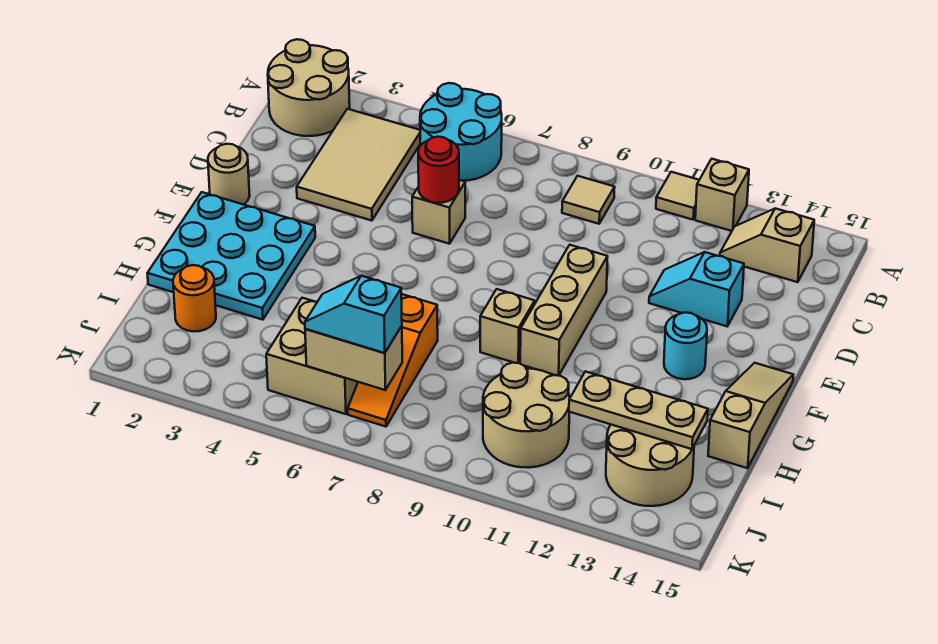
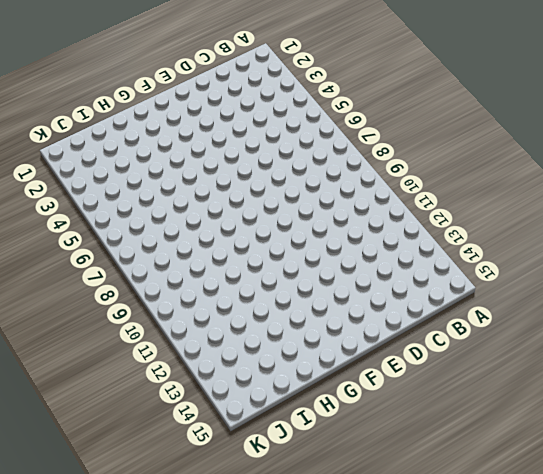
none -> tan 2x2 round brick [268,39,350,136]
none -> cyan 2x2 round brick [420,83,502,181]
none -> tan 1x1 tile [656,172,699,220]

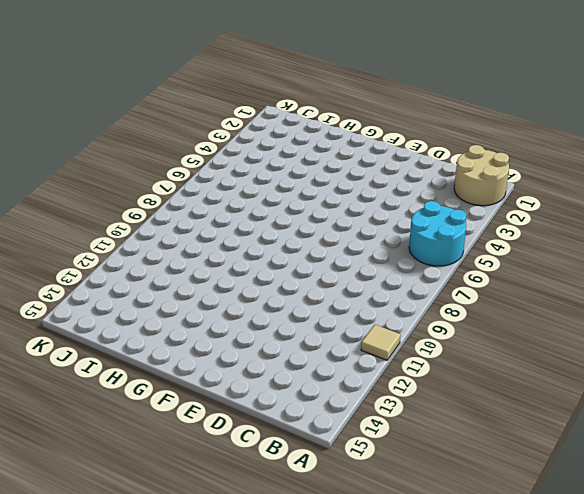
none -> tan 1x1 brick [695,159,749,231]
none -> tan 2x3 tile [297,109,420,221]
none -> tan 1x1 tile [562,176,615,224]

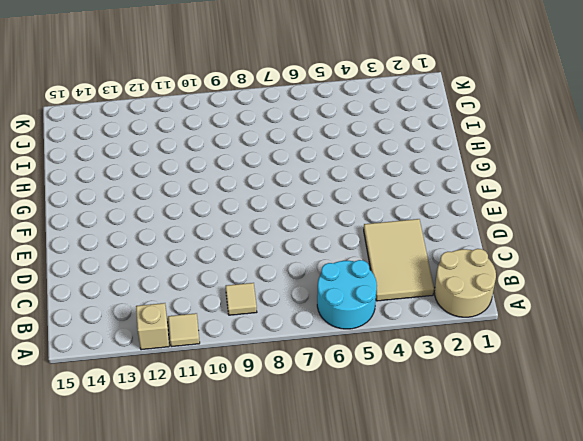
none -> tan 1x2 slope [720,208,814,282]
none -> tan 1x1 brick [412,180,465,244]
none -> cyan 1x2 slope [649,252,744,326]

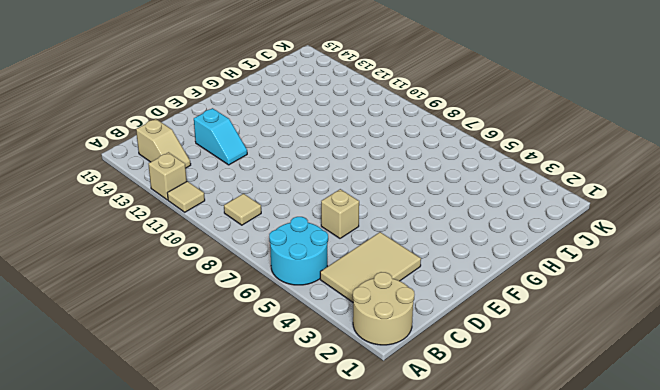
none -> tan 1x1 round brick [208,144,250,205]
none -> tan 1x3 brick [520,245,608,376]
none -> cyan 3x3 plate [147,192,315,320]

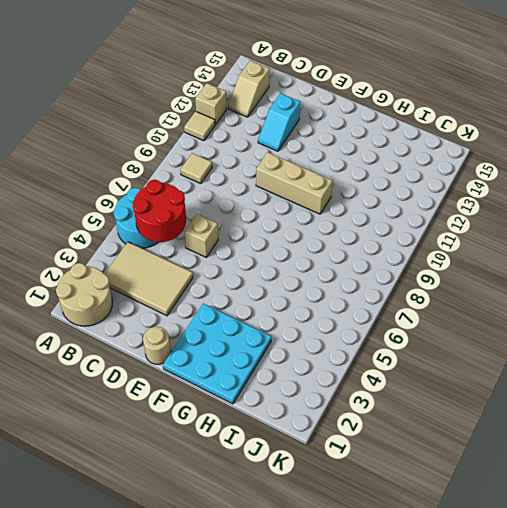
red 2x2 round brick [133,180,186,242] -> none
none -> cyan 1x1 round brick [664,312,707,379]
none -> tan 1x3 slope [708,363,793,468]
none -> tan 1x1 brick [480,289,535,363]

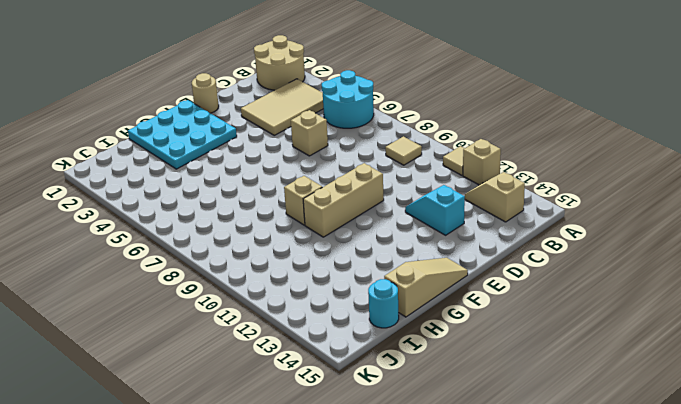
cyan 1x1 round brick [368,279,399,328] -> cyan 1x1 round brick moved to [664,312,707,379]
none -> orange 1x3 slope [348,294,438,427]
none -> orange 1x1 round brick [173,265,216,332]
none -> tan 2x2 brick [266,298,358,414]

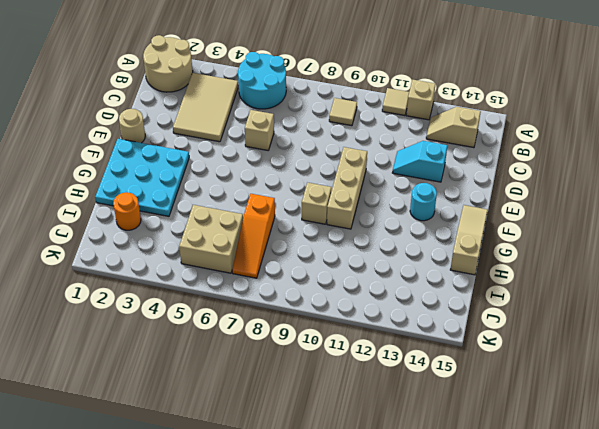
none -> tan 2x2 round brick [483,363,570,468]
none -> tan 2x2 round brick [606,425,694,506]
none -> red 1x1 round brick [418,137,459,203]

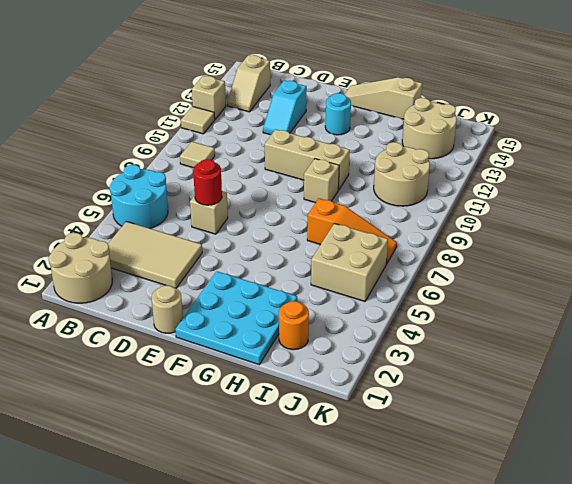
none -> tan 1x3 plate [569,371,708,449]
none -> tan 1x2 brick [305,326,402,390]
none -> cyan 1x2 slope [305,276,402,353]

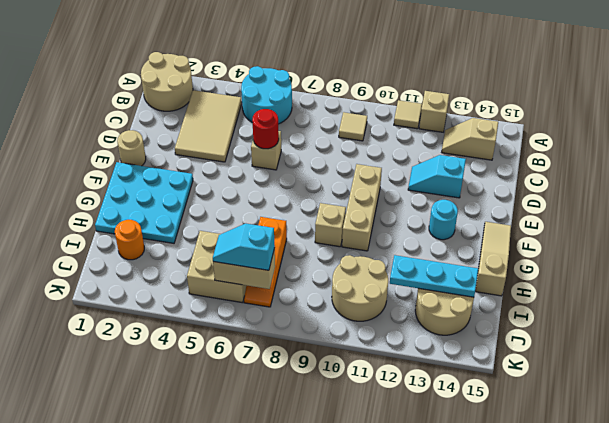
cyan 1x3 plate [390,255,478,297] -> tan 1x3 plate [569,371,708,449]

